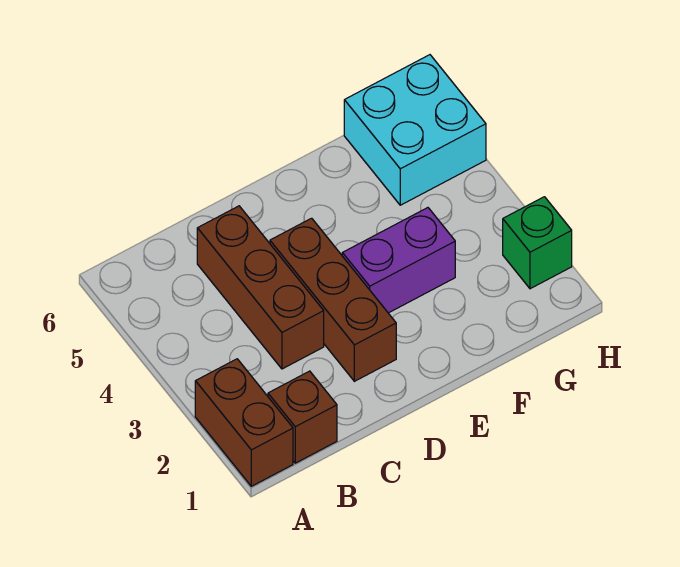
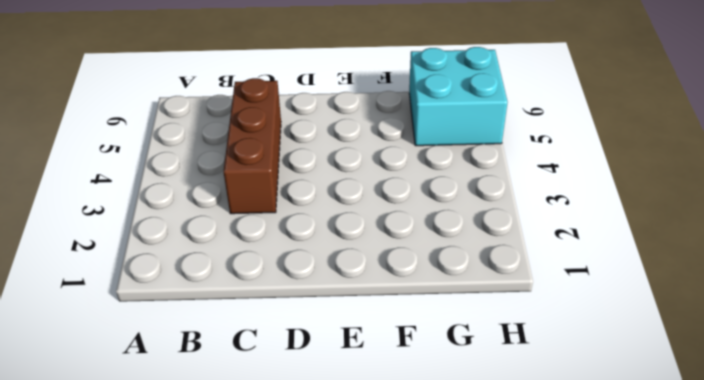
none -> brown 1x2 brick [195,359,293,486]
none -> brown 1x1 brick [268,371,337,463]

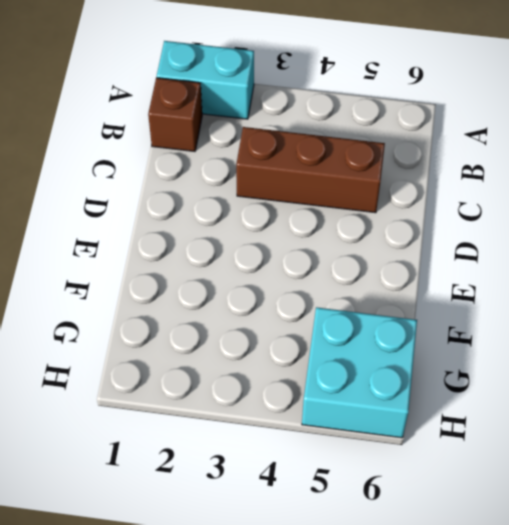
cyan 1x2 brick [157,41,254,119] -> brown 1x2 brick [195,359,293,486]
none -> brown 1x3 brick [270,218,396,381]
none -> purple 1x2 brick [342,208,455,313]

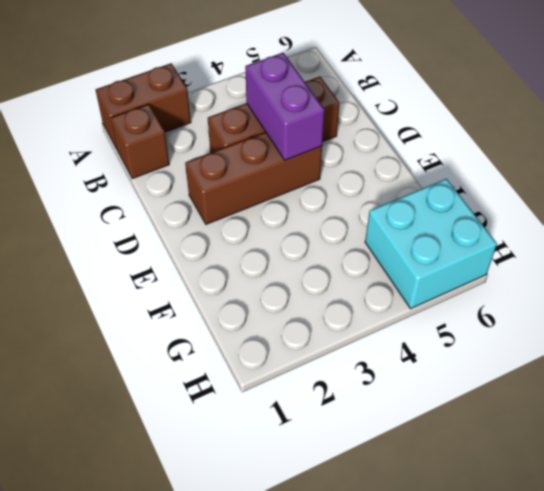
purple 1x2 brick [245,53,325,160] -> purple 1x2 brick moved to [342,208,455,313]
none -> green 1x1 brick [503,197,572,289]

